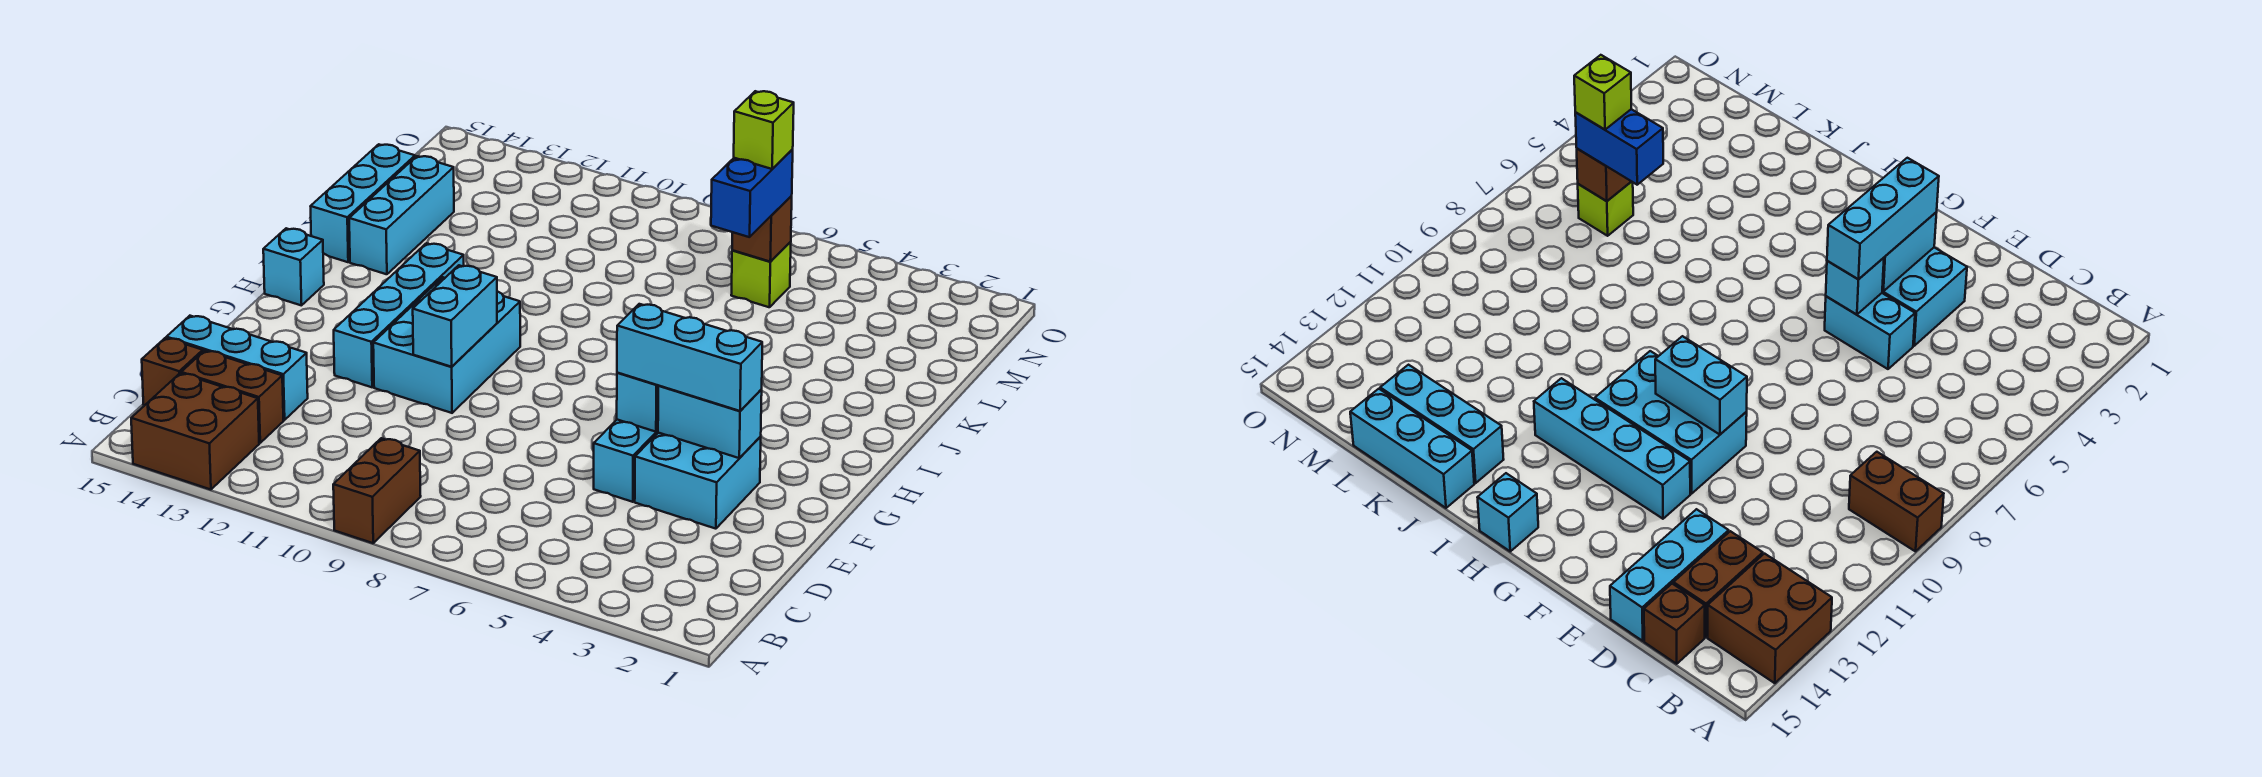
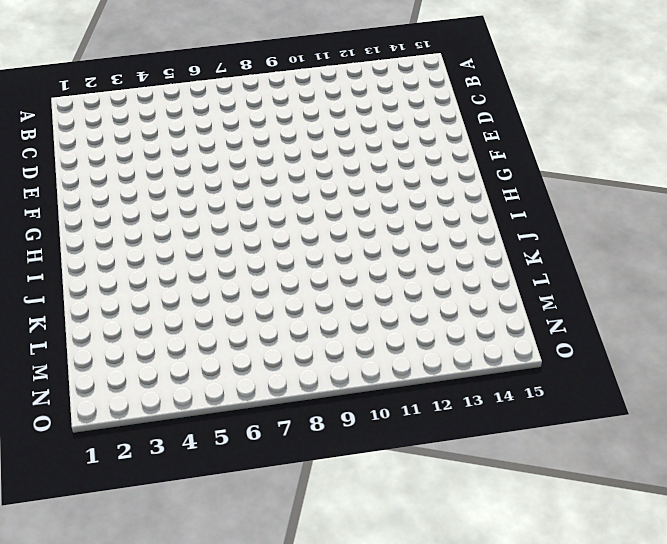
none -> brown 1x2 brick [333,438,421,543]
none -> brown 2x2 brick [131,373,259,490]
none -> brown 1x2 brick [181,351,284,443]

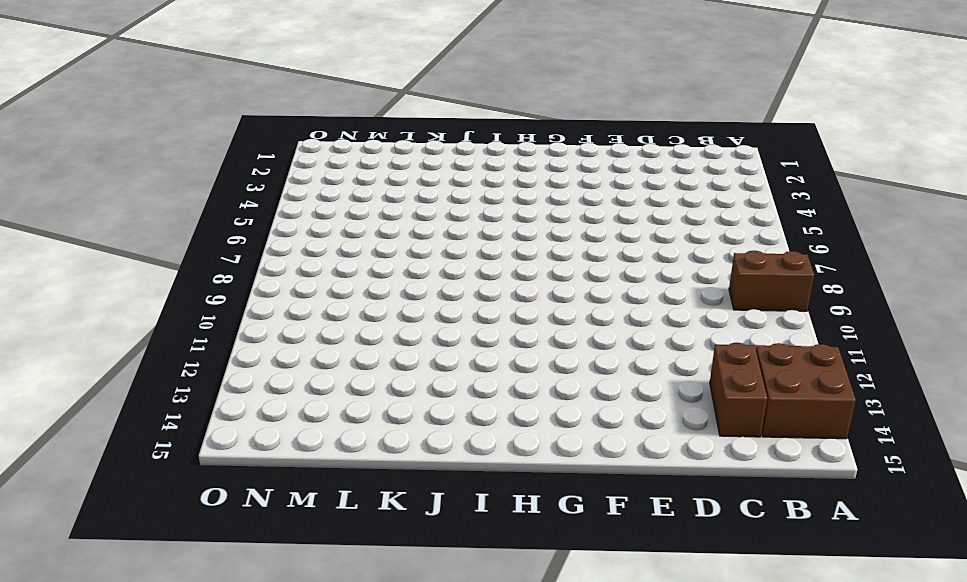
none -> brown 1x1 brick [142,338,203,405]
none -> cyan 1x3 brick [166,316,308,420]
none -> cyan 2x2 brick [635,433,761,529]

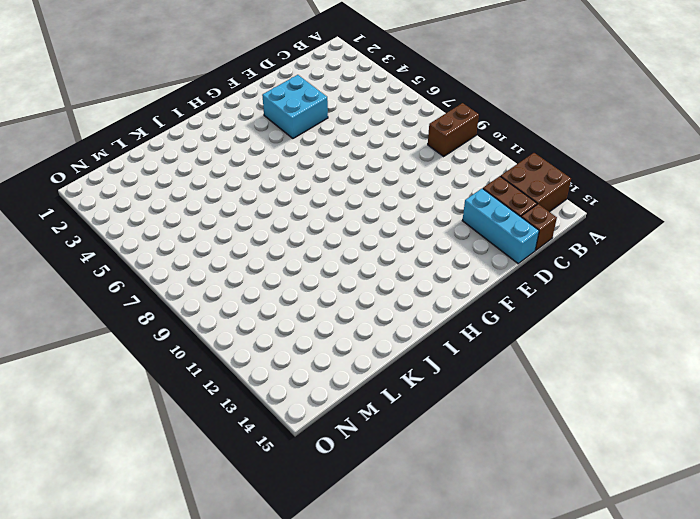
none -> cyan 1x2 brick [594,420,658,502]
none -> cyan 2x3 brick [373,277,520,413]
none -> cyan 1x4 brick [334,243,464,387]

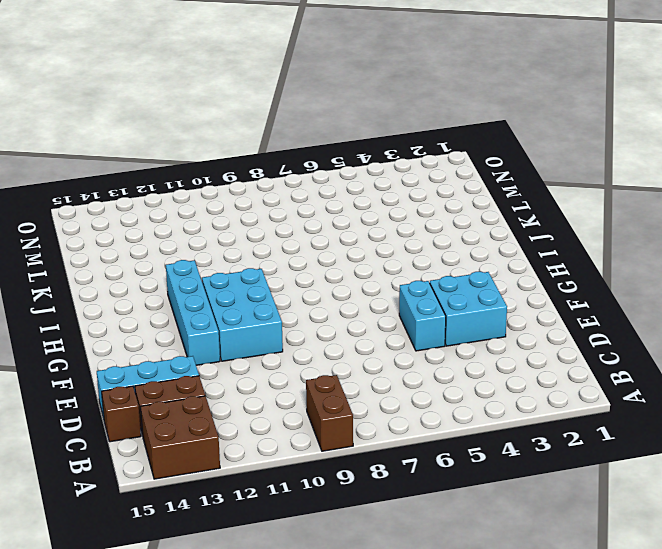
none -> cyan 1x1 brick [263,228,324,306]
none -> cyan 1x3 brick [349,156,454,274]
none -> cyan 1x3 brick [311,144,415,262]

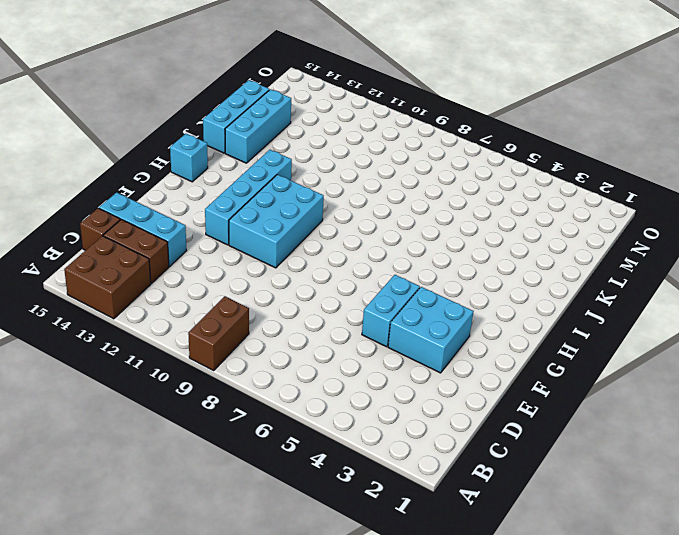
none -> lime 1x1 brick [731,242,791,307]
none -> cyan 1x2 brick [658,386,762,458]
none -> cyan 1x1 brick [617,373,659,432]

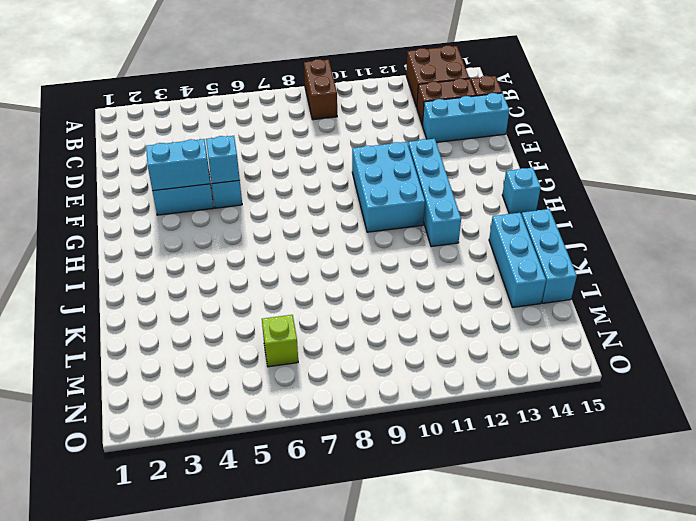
none -> cyan 1x2 brick [413,265,497,367]
none -> brown 1x1 brick [732,196,792,261]
none -> cyan 1x3 brick [617,304,762,411]

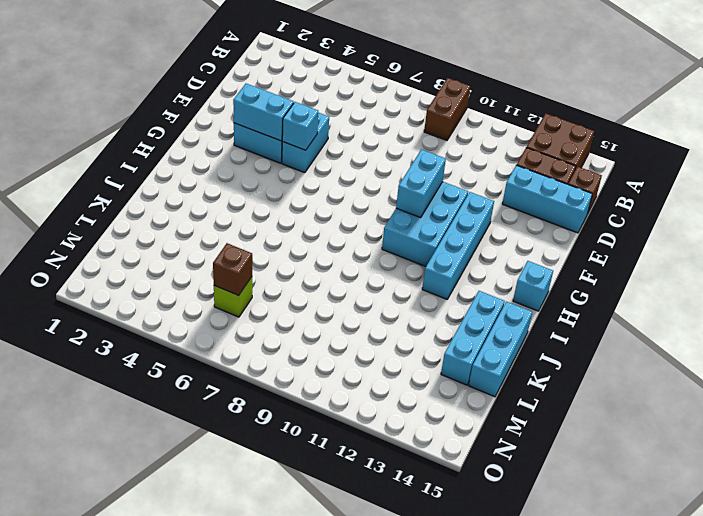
none -> cyan 1x3 brick [617,304,762,411]
none -> blue 1x2 brick [711,150,793,237]
none -> lime 1x1 brick [734,91,794,169]

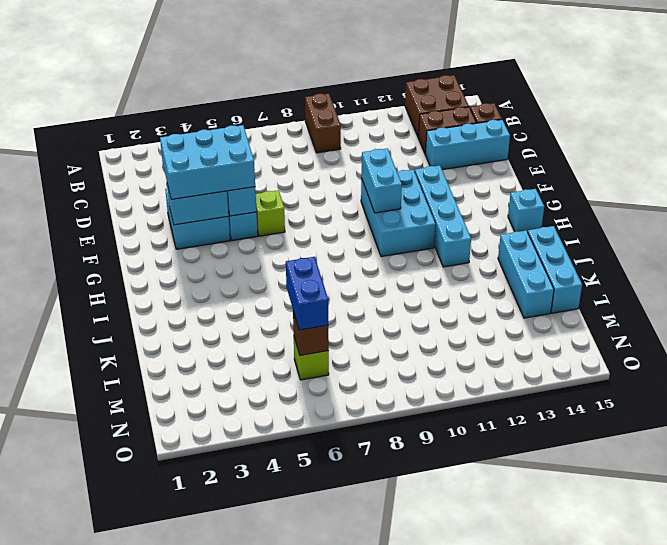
cyan 2x3 brick [160,125,255,199] -> cyan 1x3 brick [617,304,762,411]
lime 1x1 brick [256,190,285,236] -> lime 1x1 brick moved to [734,91,794,169]

